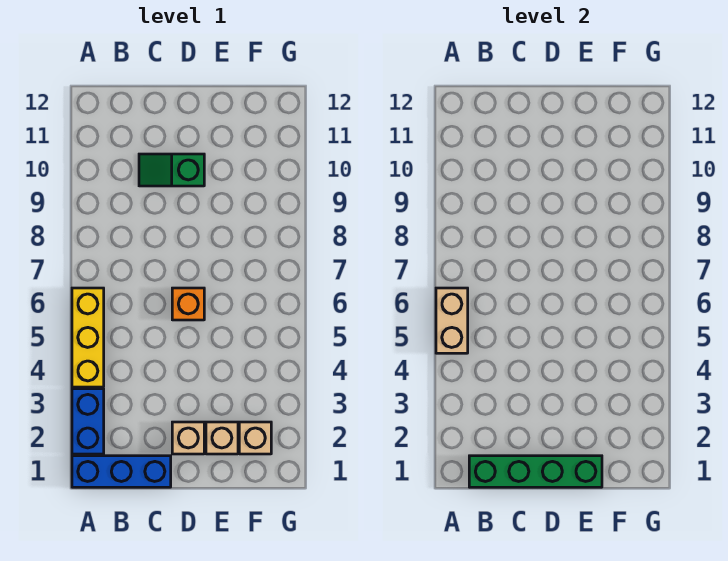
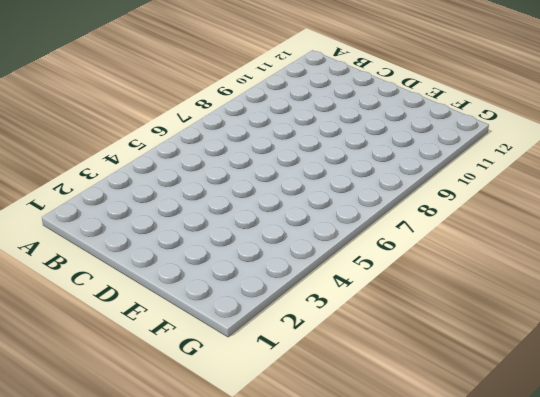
none -> blue 1x3 brick [72,456,171,487]
none -> blue 1x2 brick [72,389,104,454]

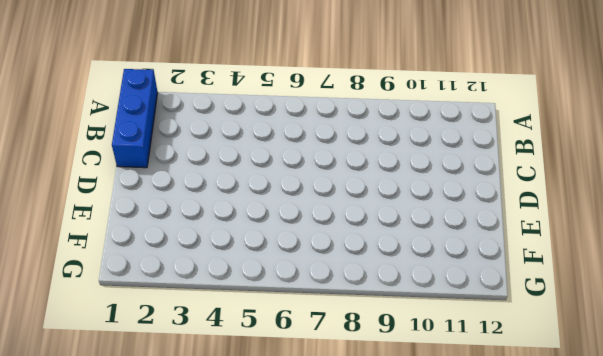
none -> blue 1x2 brick [72,389,104,454]
none -> yellow 1x3 brick [72,288,104,387]

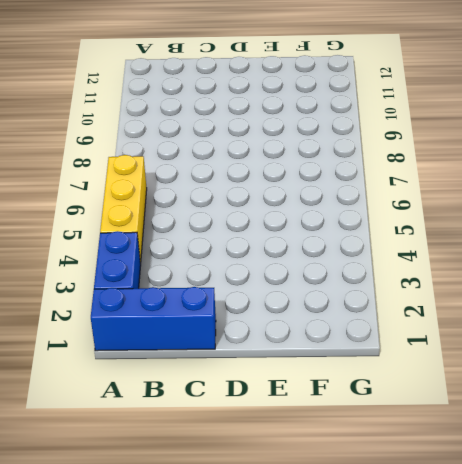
none -> green 1x2 slope [139,154,204,186]
none -> tan 1x1 brick [172,422,204,454]

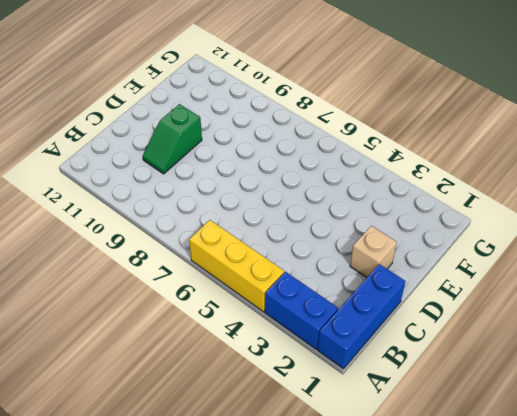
none -> orange 1x1 brick [172,288,204,320]
none -> tan 1x1 brick [206,422,238,454]

